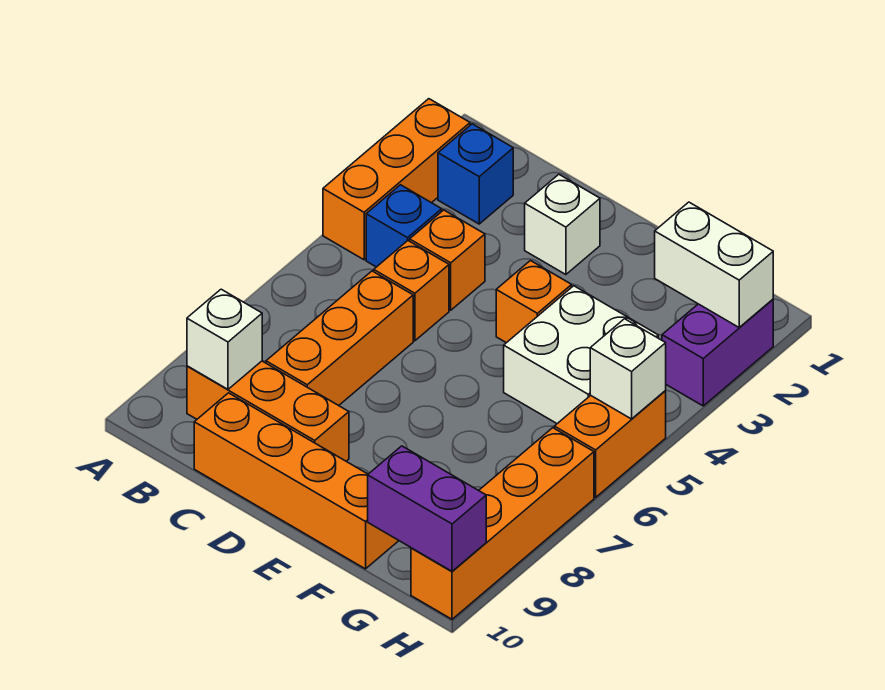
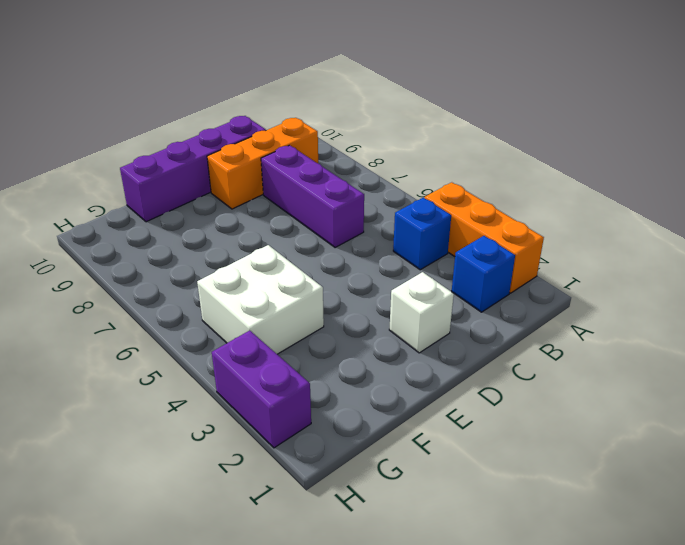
purple 1x3 brick [261,145,364,248] -> orange 1x3 brick [266,271,413,406]
purple 1x4 brick [120,116,266,222] -> orange 1x4 brick [194,393,399,569]
none -> orange 1x1 brick [410,210,485,310]
none -> orange 1x1 brick [374,241,449,341]
none -> orange 1x1 brick [496,261,572,343]

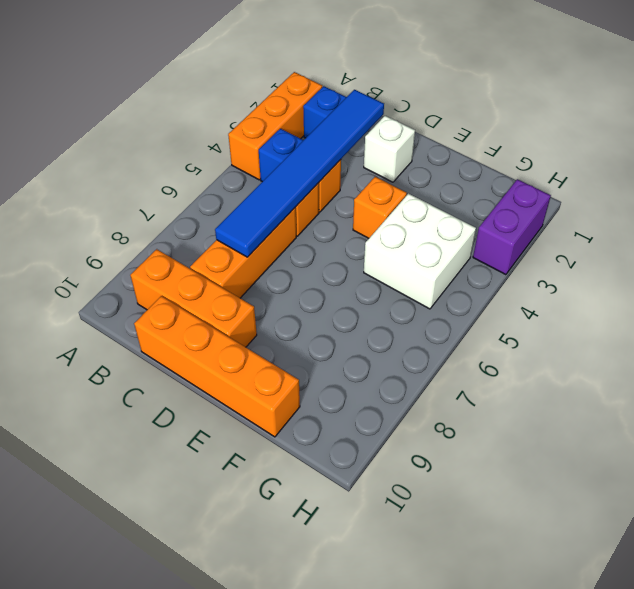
blue 1x6 tile [215,90,384,257] -> none
none -> orange 1x2 brick [554,391,666,497]
none -> orange 1x4 brick [411,428,594,619]
none -> white 1x1 brick [187,289,262,389]

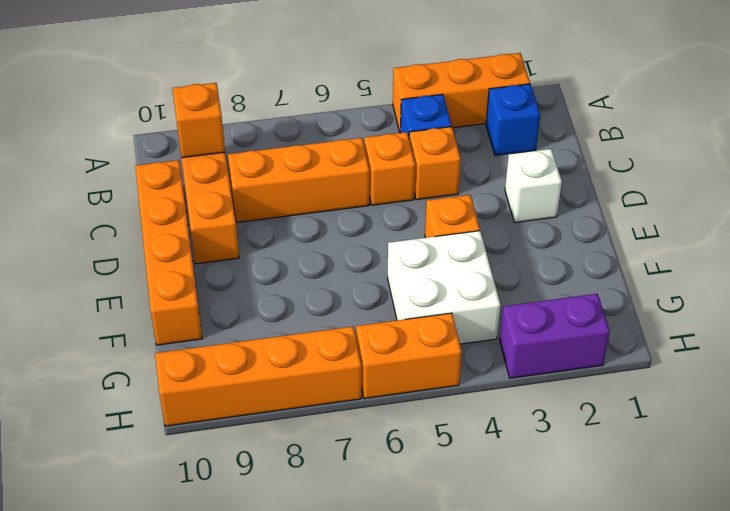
orange 1x1 brick [172,83,225,158] -> white 1x1 brick [187,289,262,389]
none -> white 1x2 brick [655,202,773,328]
none -> purple 1x2 brick [368,446,486,571]
none -> white 1x1 brick [590,319,666,419]

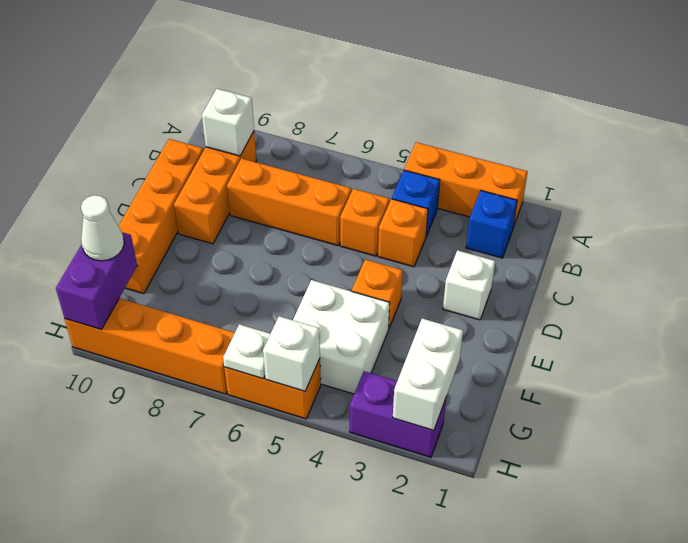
white 1x1 cone [81,195,124,261] -> none
white 1x1 plate [223,324,270,379] -> none

